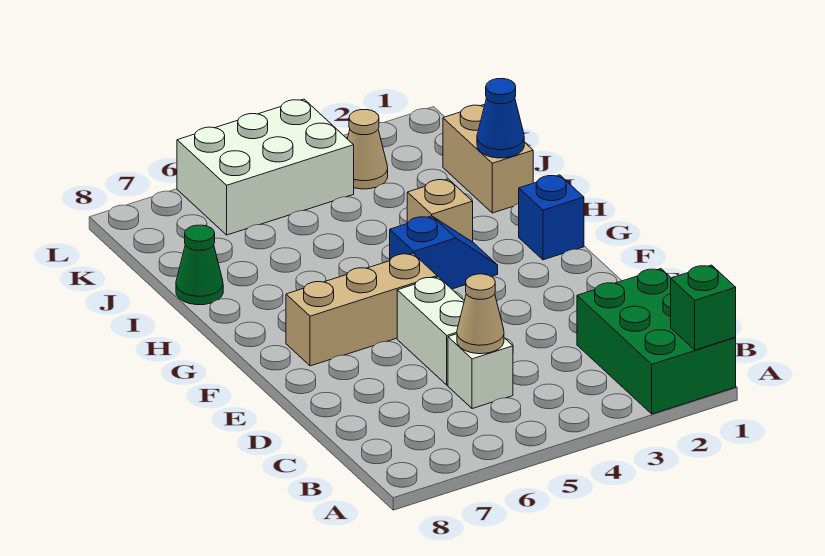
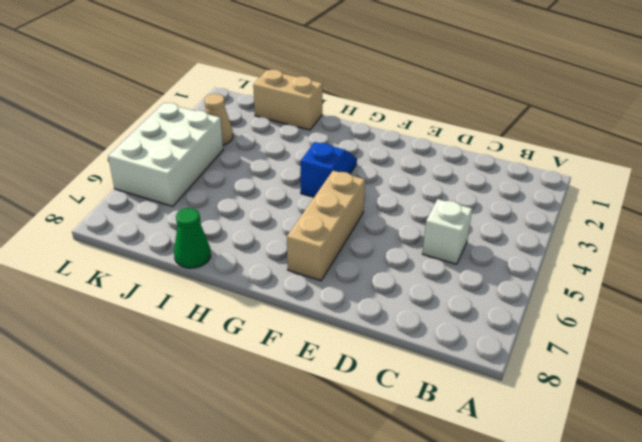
none -> green 2x3 brick [577,269,736,414]
none -> white 1x2 brick [397,277,464,385]
none -> blue 1x1 brick [519,175,584,260]

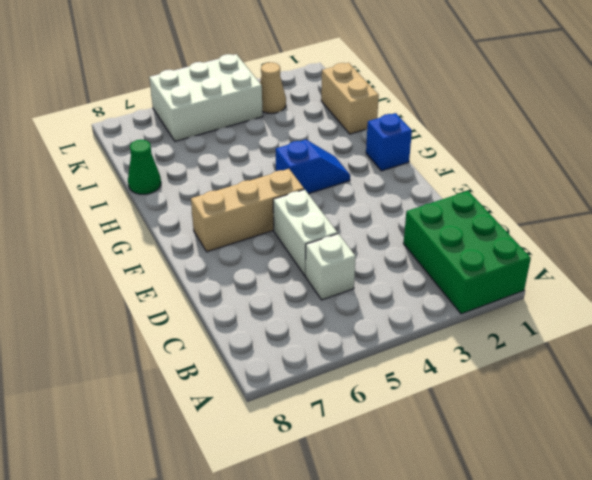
none -> tan 1x1 brick [407,179,473,242]
none -> green 1x1 brick [671,265,736,350]
none -> tan 1x1 cone [457,274,504,354]

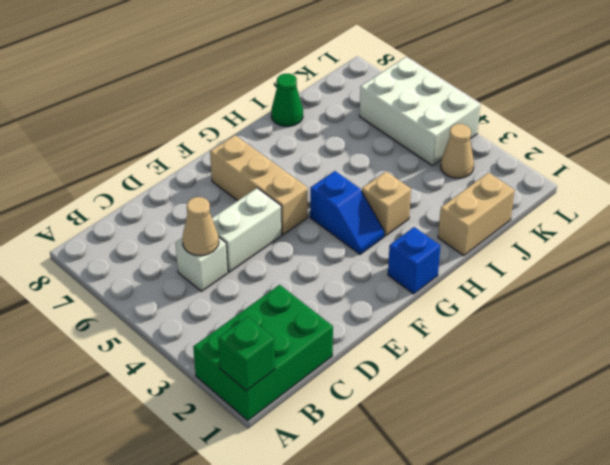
none -> blue 1x1 cone [477,79,524,158]

